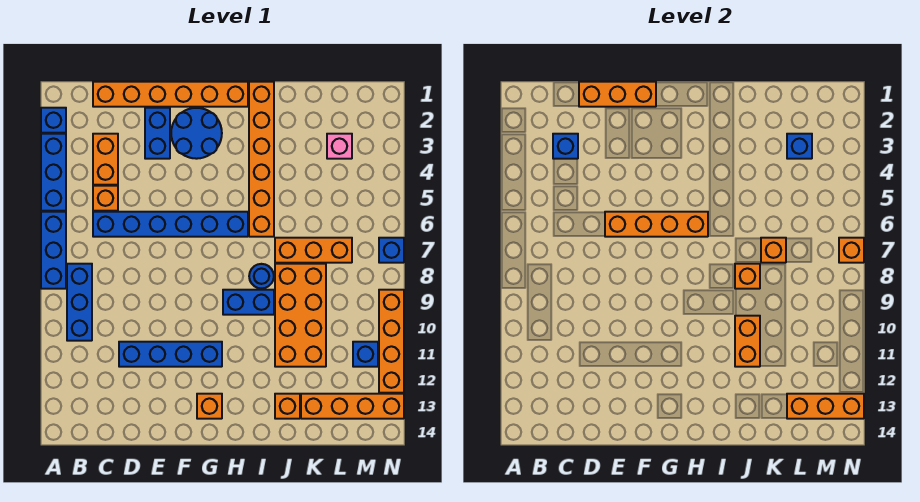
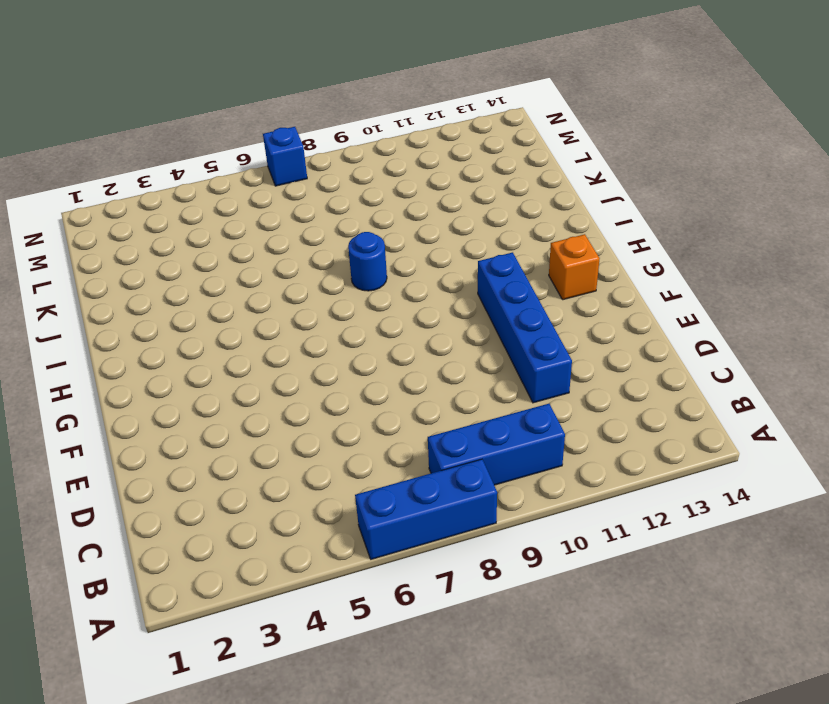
none -> blue 1x1 brick [41,108,66,133]
none -> blue 1x3 brick [41,134,66,211]
none -> orange 1x6 brick [93,82,248,107]
none -> orange 1x2 brick [93,134,118,185]

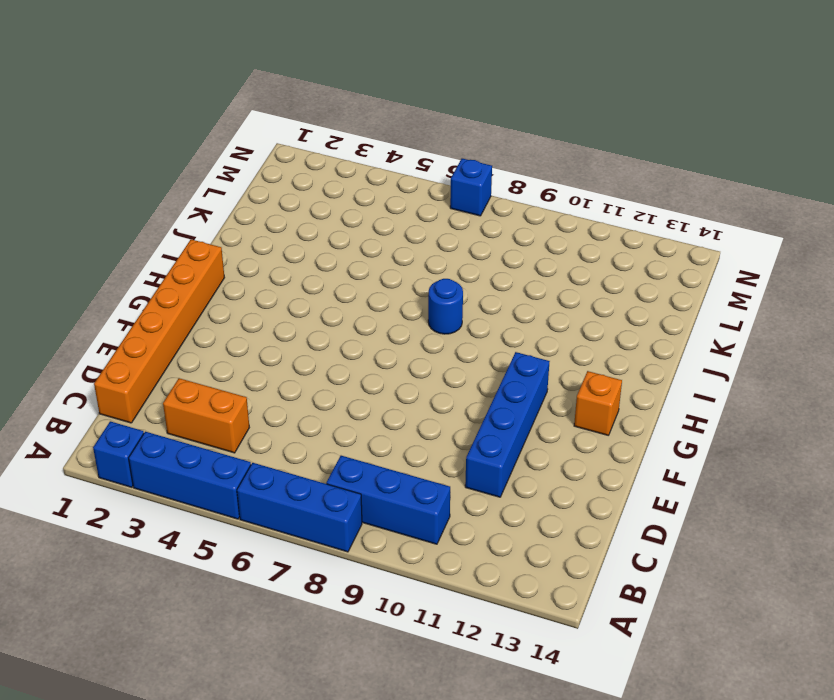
none -> orange 1x1 brick [93,186,118,211]
none -> blue 1x6 brick [93,212,248,237]
none -> blue 1x2 brick [145,108,170,159]
none -> blue 2x2 round brick [171,108,222,159]

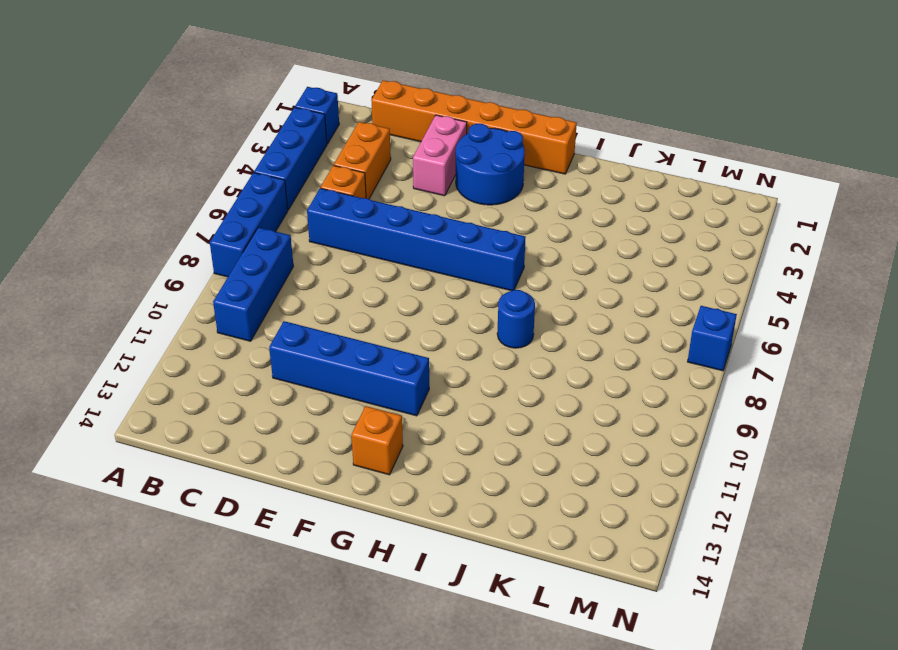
pink 1x2 brick [413,115,467,196] -> blue 1x2 brick [145,108,170,159]
none -> blue 1x2 brick [223,290,274,315]
none -> orange 1x6 brick [249,82,274,237]
none -> orange 1x3 brick [275,238,352,263]
none -> orange 2x4 brick [275,264,326,367]

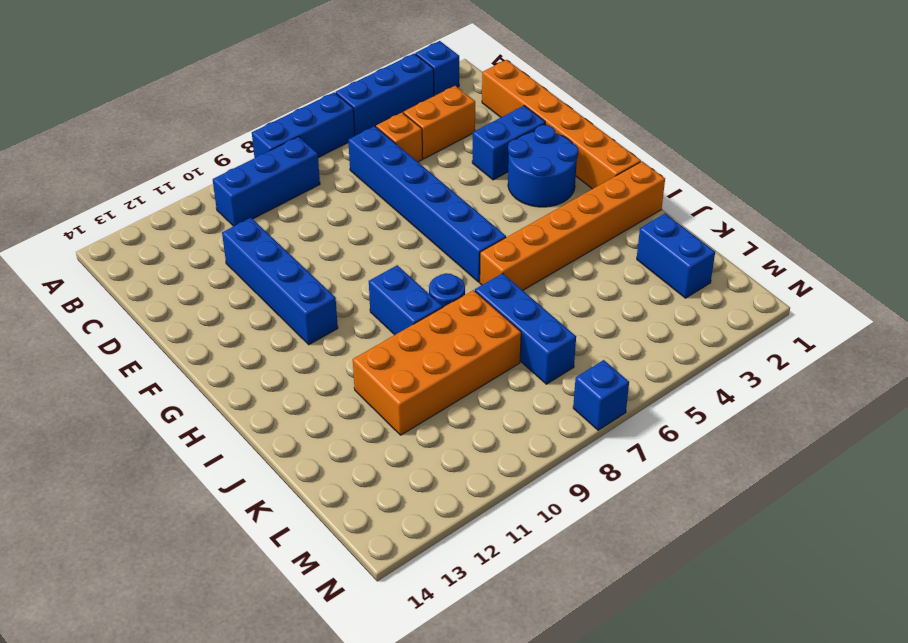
blue 1x3 brick [475,273,576,384] -> orange 1x3 brick [275,238,352,263]
blue 1x2 brick [637,214,715,298] -> none
none -> orange 1x1 brick [197,394,222,419]
none -> orange 1x1 brick [275,394,300,419]
none -> orange 1x4 brick [301,394,404,419]
none -> pink 1x1 brick [327,134,352,159]

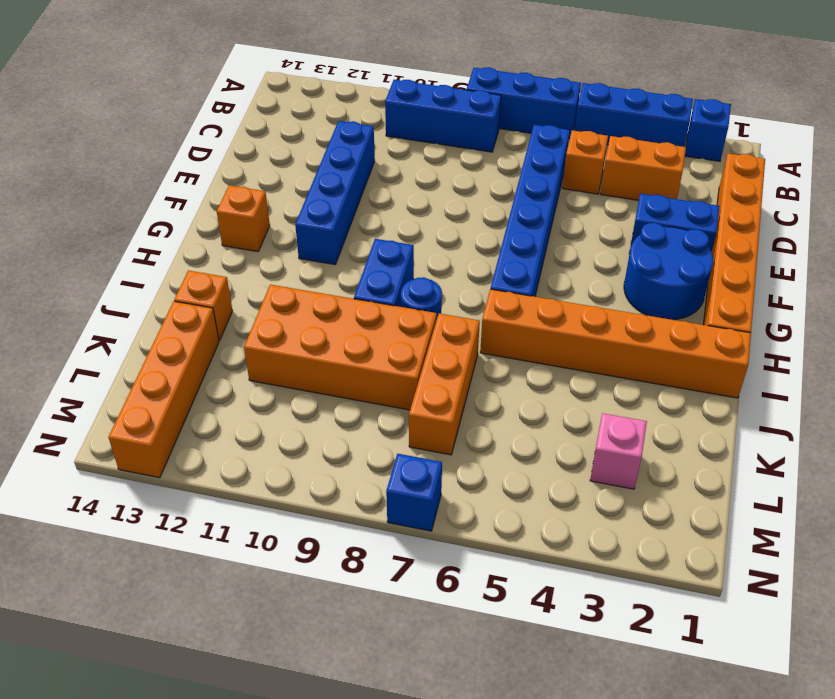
none -> blue 1x1 brick [353,342,378,367]
none -> orange 1x4 brick [379,290,404,393]
none -> blue 1x1 brick [553,134,578,159]
none -> orange 1x3 brick [579,82,656,107]

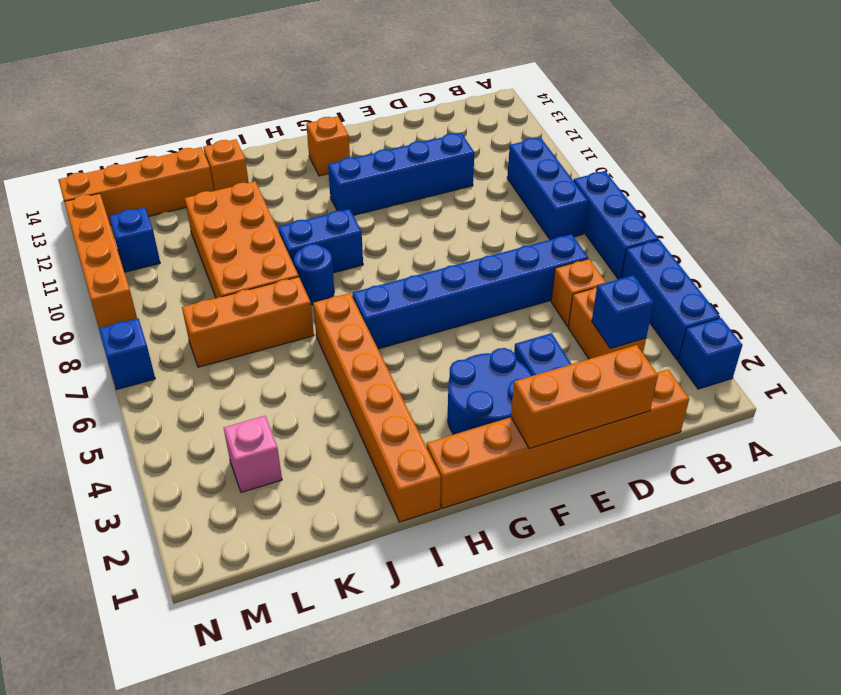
none -> orange 1x4 brick [605,212,708,237]
none -> orange 1x1 brick [735,264,760,289]
none -> orange 1x2 brick [735,316,760,367]
none -> orange 1x1 brick [761,238,786,263]

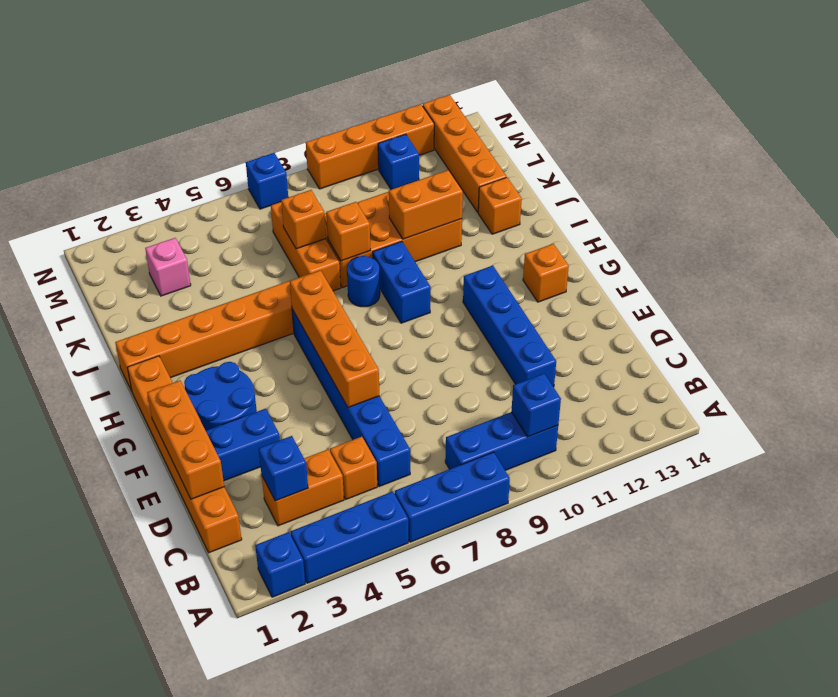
blue 1x1 brick [511,374,561,437] -> blue 1x1 brick moved to [787,134,812,159]
none -> orange 1x3 brick [787,394,864,419]
none -> orange 1x1 brick [839,238,864,263]

